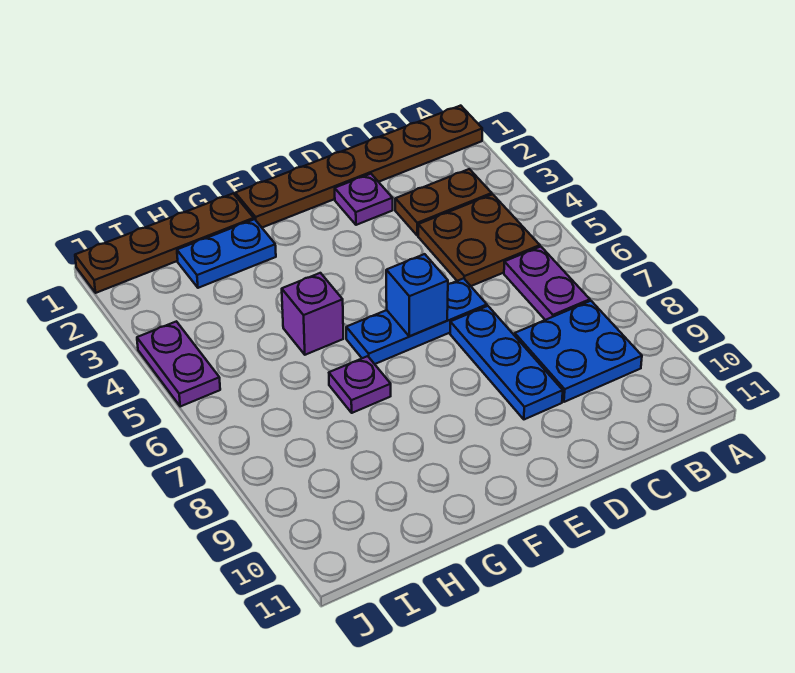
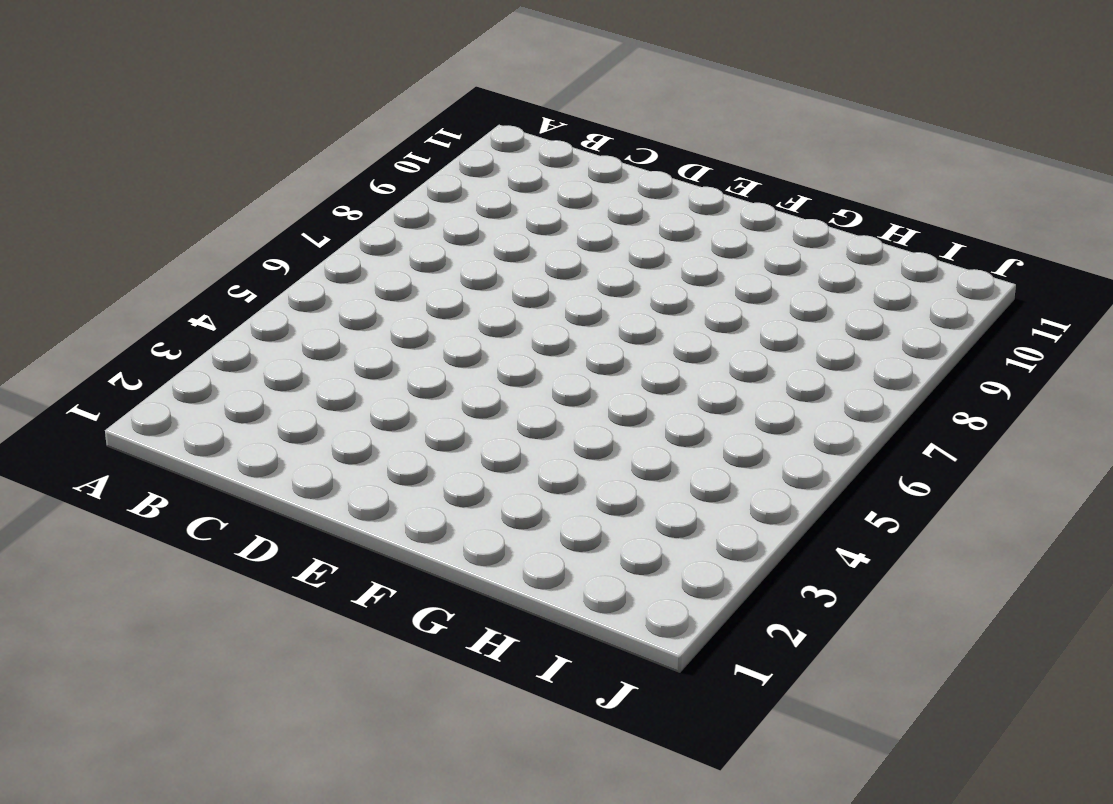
none -> brown 1x6 plate [235,106,482,227]
none -> brown 1x2 plate [395,169,492,235]
none -> brown 2x2 plate [418,194,540,286]

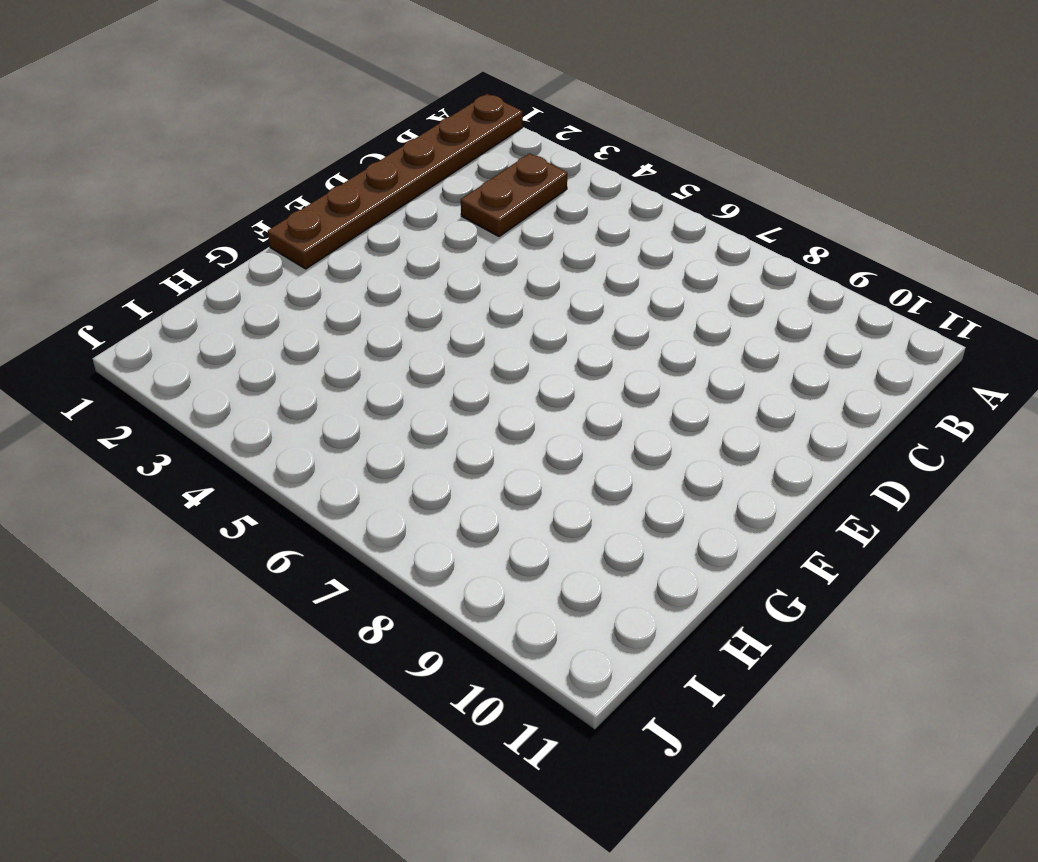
none -> brown 2x2 plate [418,194,540,286]
none -> purple 1x2 plate [504,247,590,320]
none -> blue 2x2 plate [515,301,642,402]

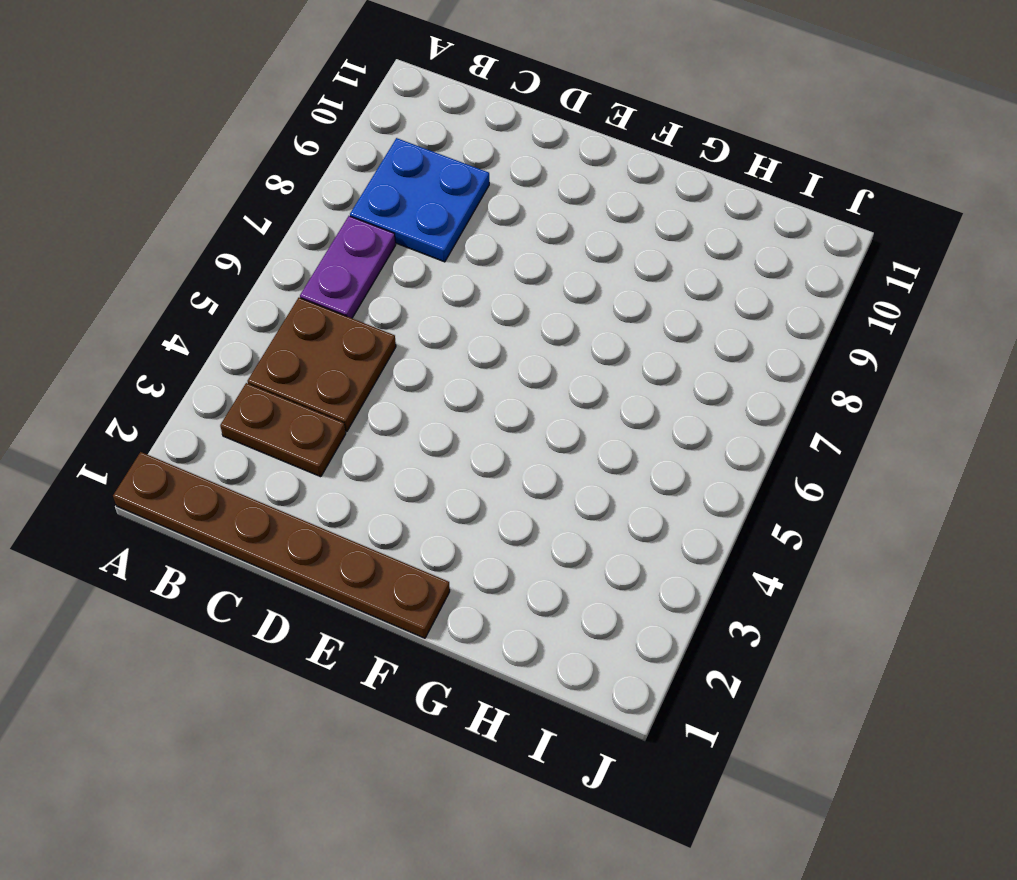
none -> purple 1x1 plate [335,174,393,225]
none -> blue 1x3 plate [346,278,487,364]
none -> blue 1x3 plate [450,306,563,419]

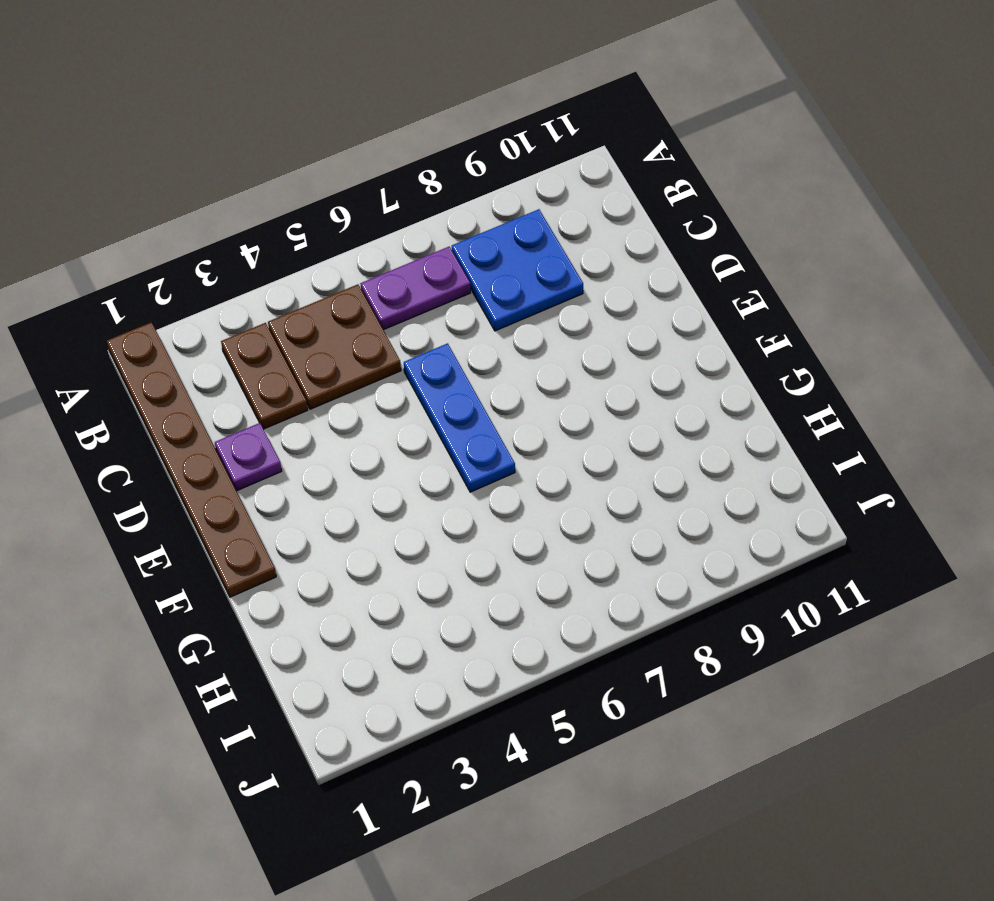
none -> blue 1x3 plate [450,306,563,419]
none -> brown 1x4 plate [75,193,254,293]
none -> blue 1x2 plate [177,219,276,288]

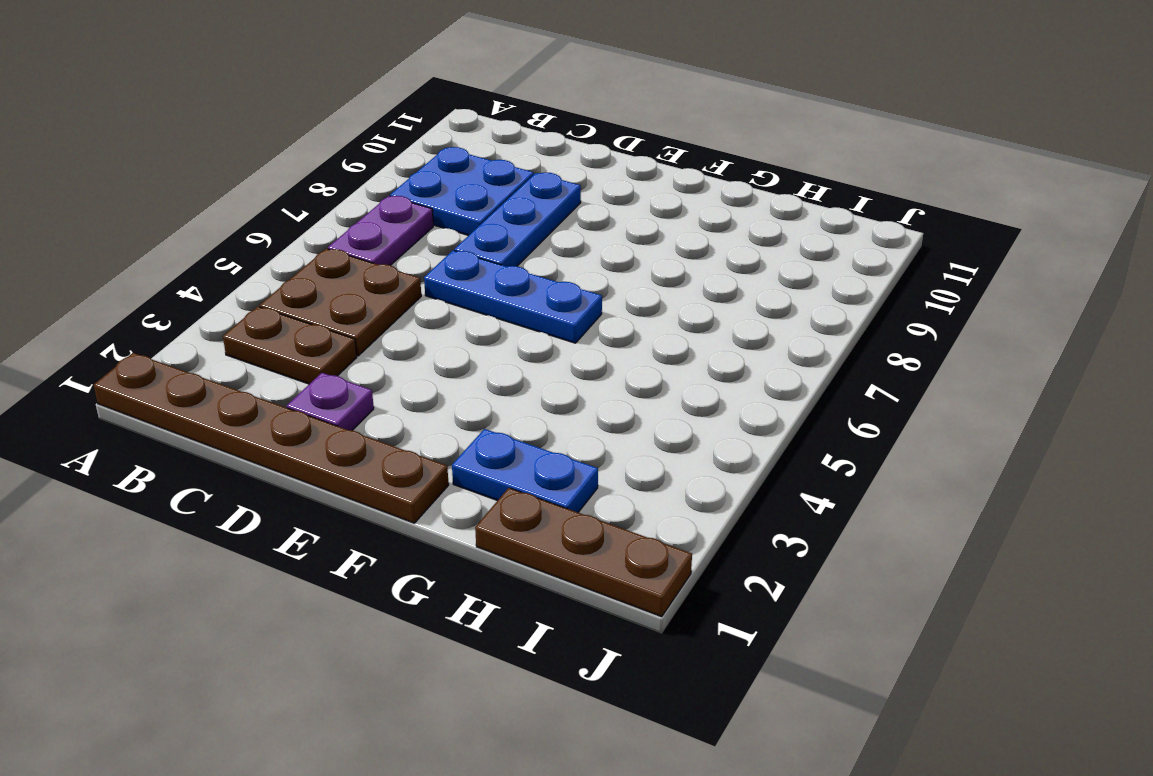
brown 1x3 plate [475,488,692,617] -> brown 1x4 plate [75,193,254,293]
none -> purple 1x1 brick [282,273,343,355]
none -> purple 1x1 plate [329,356,391,413]
none -> purple 1x2 plate [137,321,220,406]

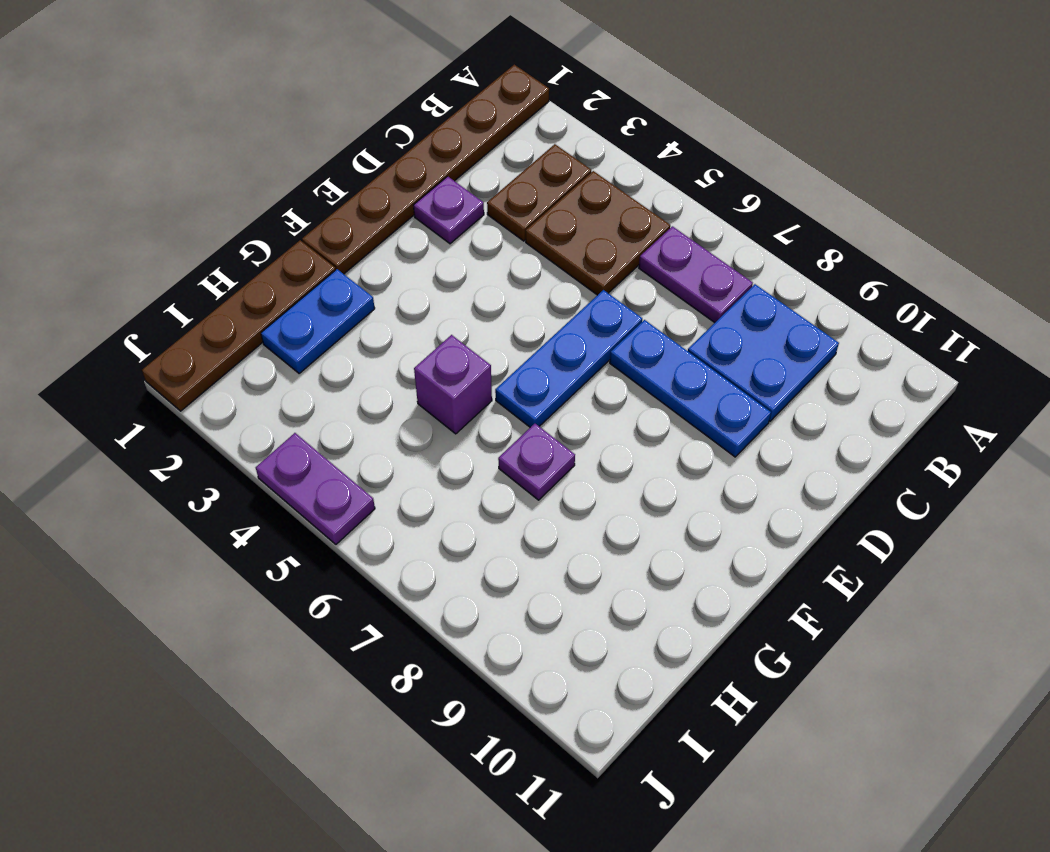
none -> blue 1x1 brick [386,254,448,336]

